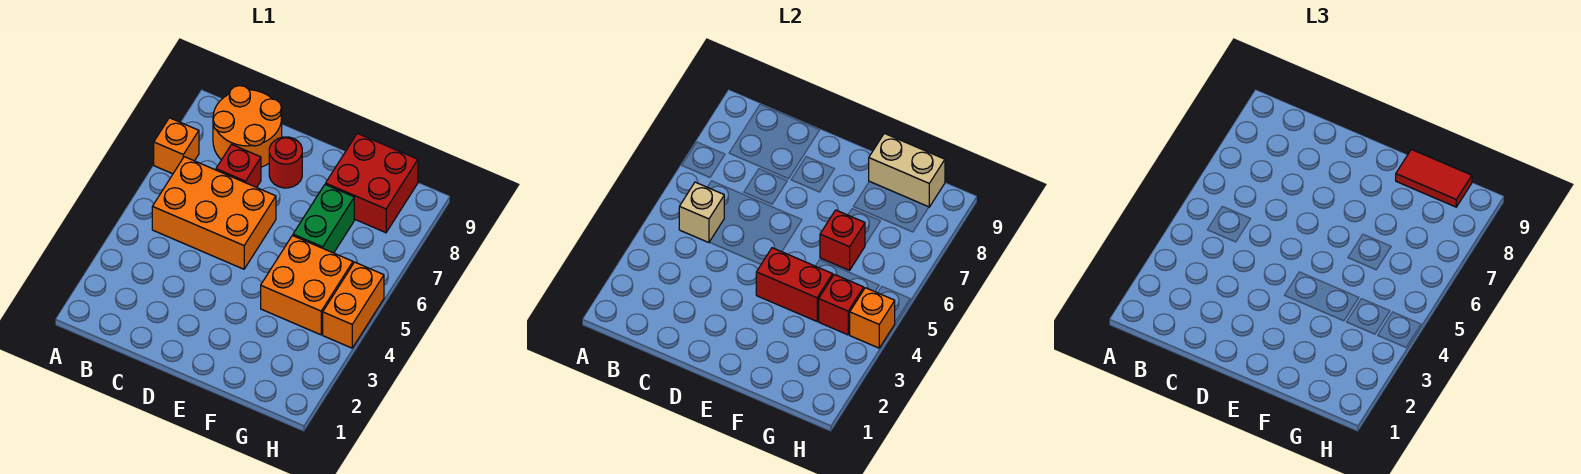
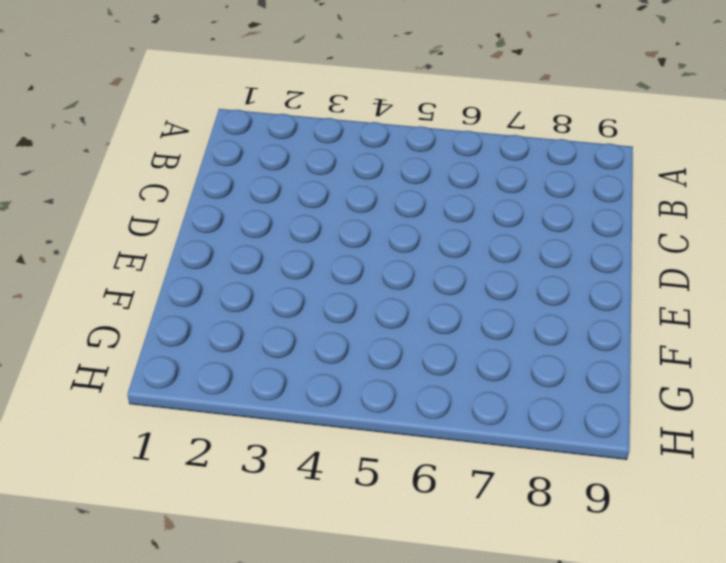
none -> orange 1x1 brick [154,118,199,174]
none -> orange 2x3 brick [152,157,276,269]
none -> orange 2x2 round brick [213,86,282,167]

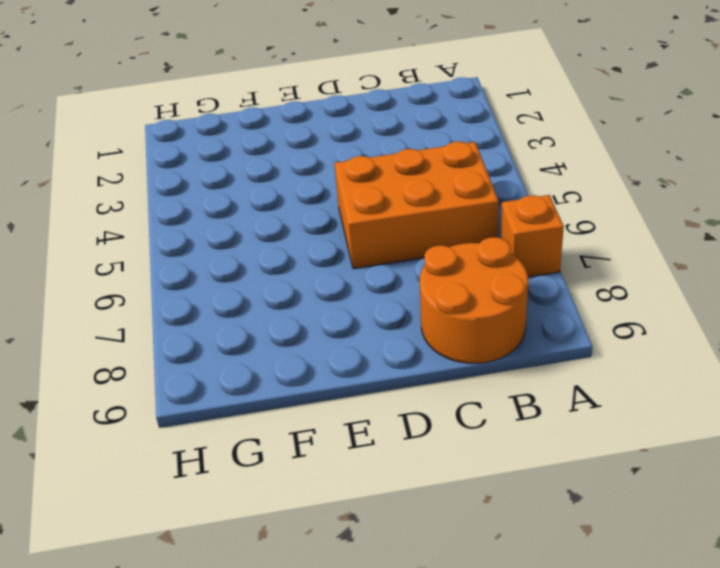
none -> red 1x1 brick [216,144,261,188]
none -> red 1x1 round brick [269,137,302,188]
none -> orange 2x2 brick [261,236,353,335]

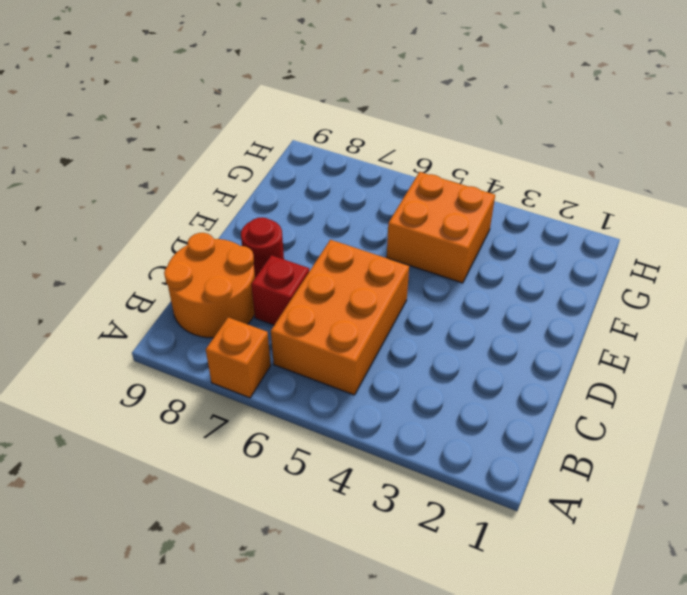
none -> green 1x2 brick [293,184,354,253]
none -> red 2x2 brick [326,133,418,233]
none -> orange 1x2 brick [323,262,384,348]

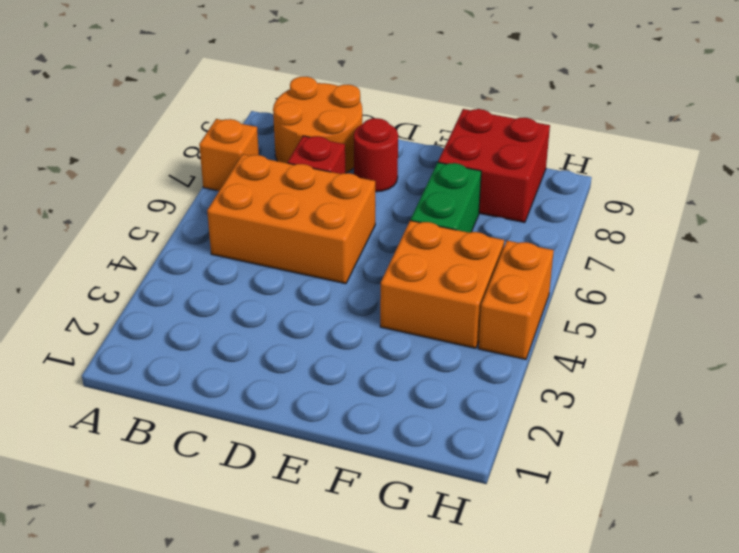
none -> tan 1x1 brick [679,182,724,243]
none -> red 1x2 brick [756,248,833,321]
none -> red 1x1 brick [820,210,865,270]

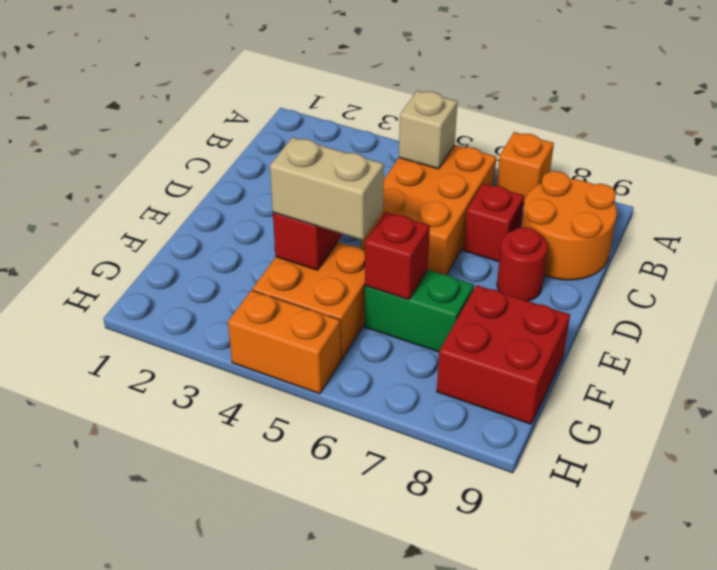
tan 1x2 brick [270,137,384,240] -> tan 1x2 brick turned to [869,133,945,207]
none -> red 1x1 brick [819,274,864,335]
none -> orange 1x1 brick [850,288,895,348]
none -> red 1x2 tile [1396,149,1472,207]

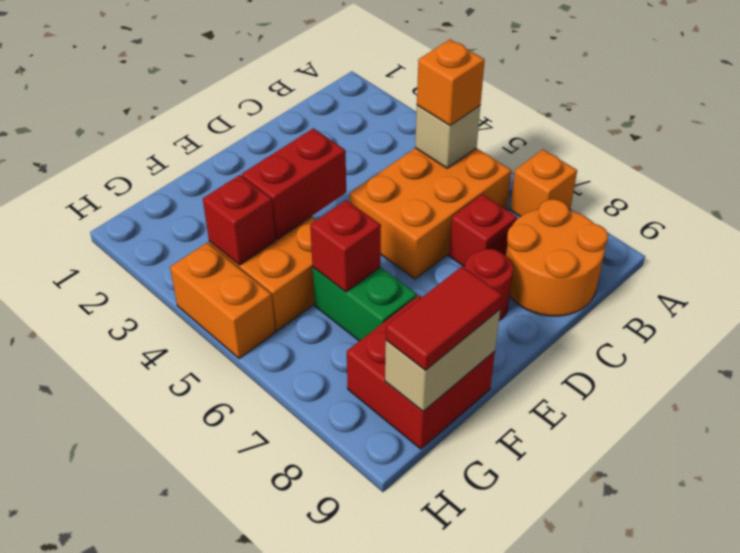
orange 1x1 brick [417,40,485,125] -> orange 1x1 brick moved to [850,288,895,348]

